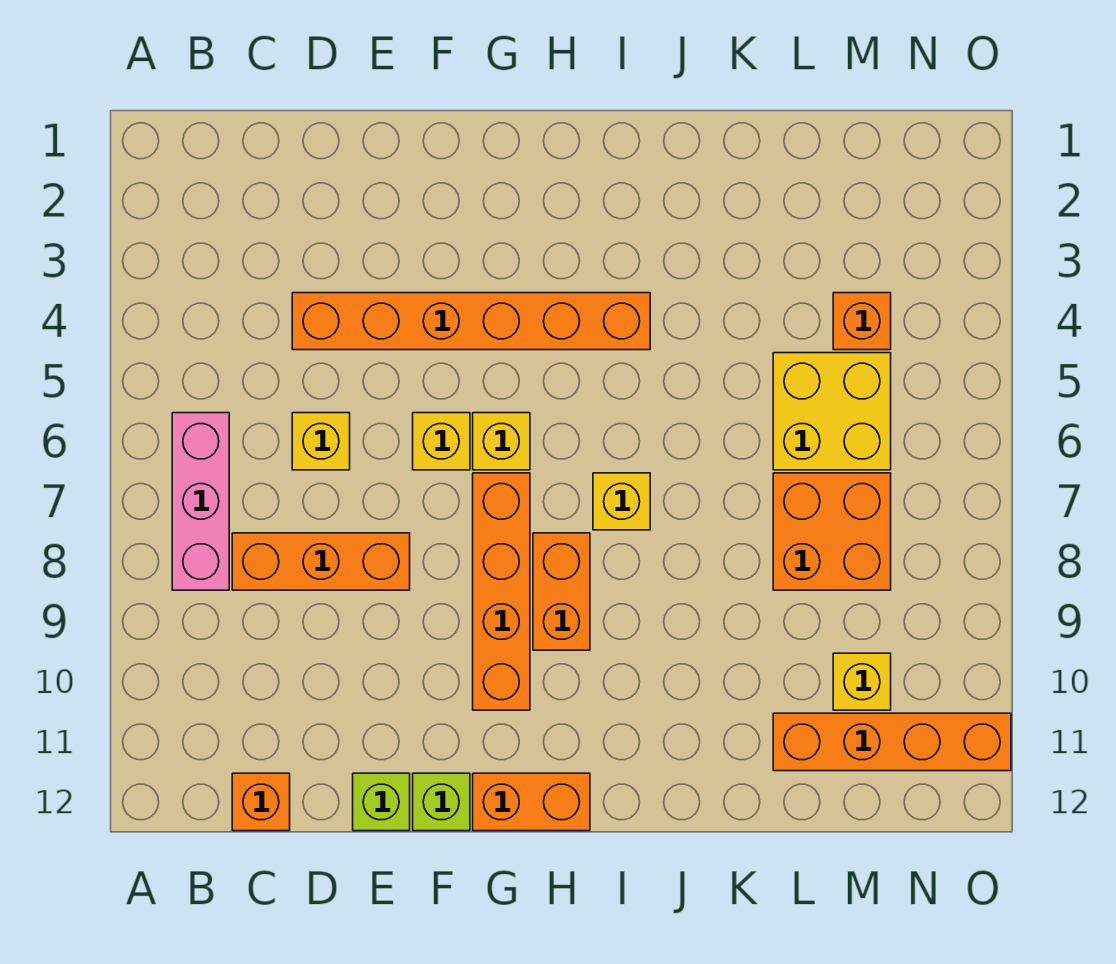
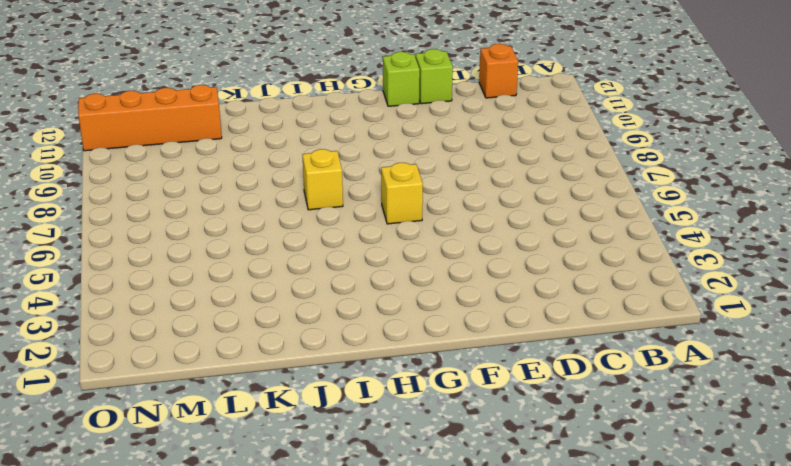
none -> pink 1x3 brick [172,413,229,590]
none -> orange 1x3 brick [232,533,410,590]
none -> orange 1x6 brick [292,293,650,350]

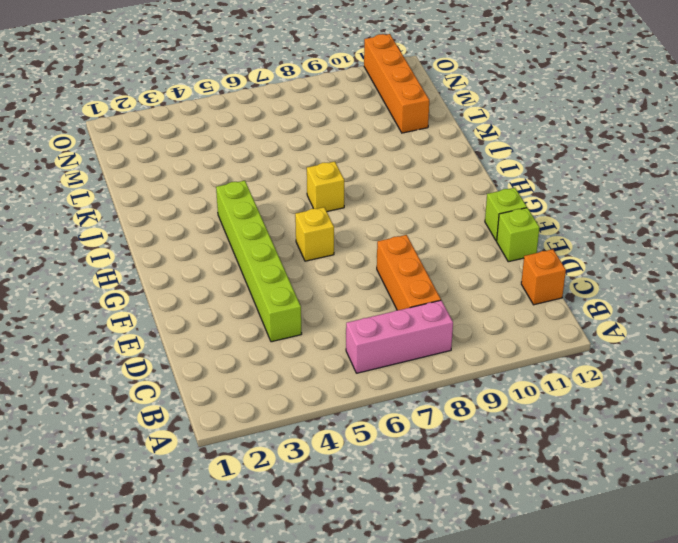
lime 1x6 brick [216,181,302,342] -> orange 1x6 brick [292,293,650,350]
none -> yellow 1x1 brick [292,413,350,470]
none -> yellow 1x1 brick [413,413,470,470]
none -> orange 1x4 brick [473,473,530,710]

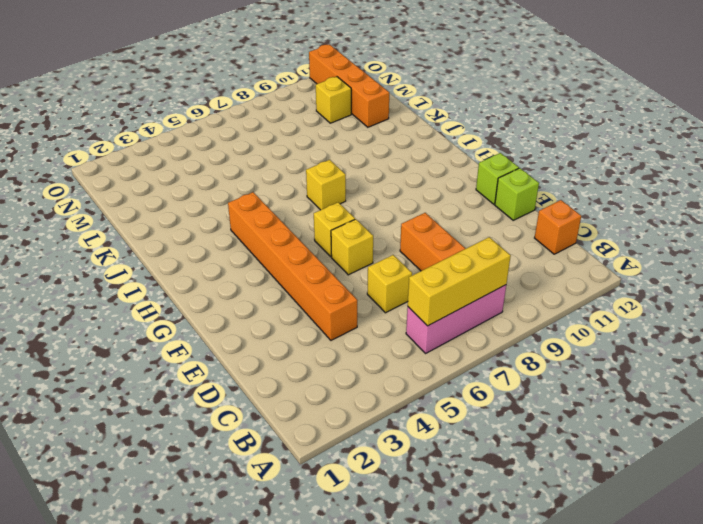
yellow 1x3 brick [408,237,511,326] -> none
none -> orange 1x4 brick [473,473,530,710]
none -> orange 1x2 brick [473,773,590,831]
none -> orange 1x2 brick [533,533,590,650]

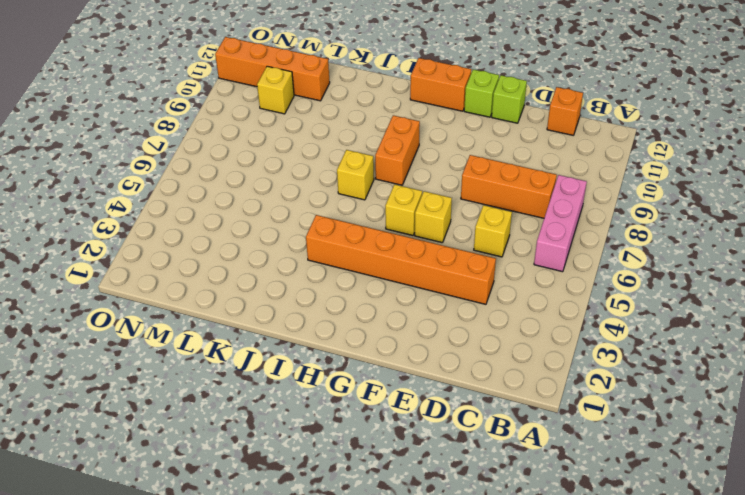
none -> orange 1x4 brick [473,473,530,710]
none -> yellow 2x2 brick [773,353,891,470]
none -> orange 2x2 brick [773,473,891,590]

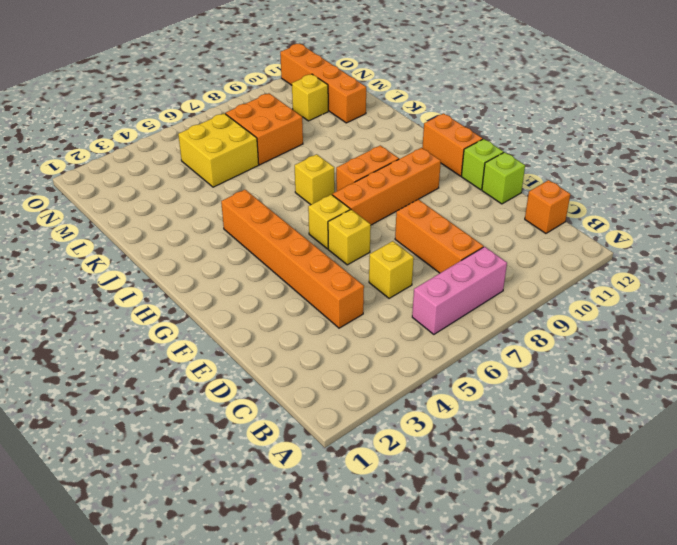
none -> orange 1x1 brick [833,293,891,350]

